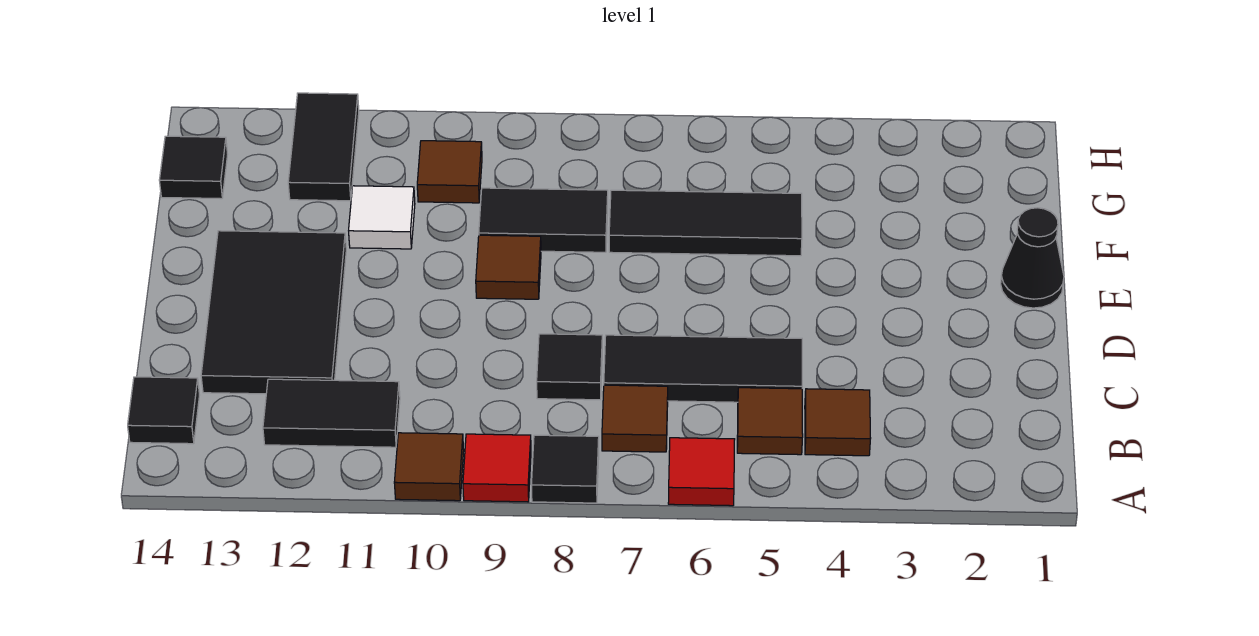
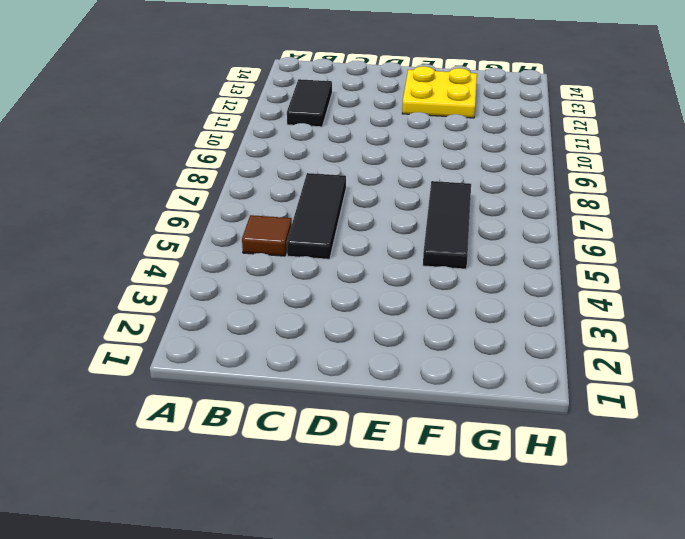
yellow 2x2 plate [402,66,477,118] -> black 2x3 tile [201,231,346,394]
none -> red 1x1 tile [668,438,735,506]
none -> black 1x1 tile [531,435,599,503]
none -> red 1x1 tile [463,434,531,502]

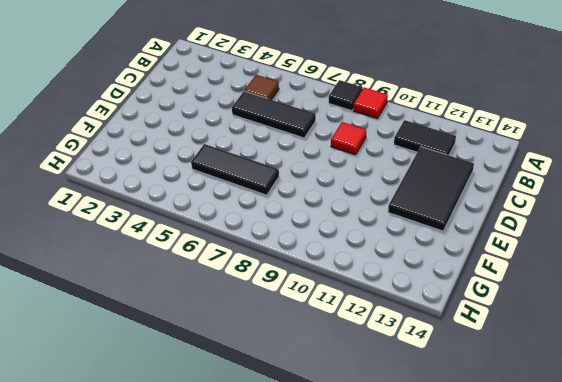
red 1x1 tile [331,122,366,155] -> red 1x1 tile moved to [668,438,735,506]
none -> brown 1x1 tile [394,433,464,501]
none -> brown 1x1 tile [805,389,871,456]
none -> brown 1x1 tile [602,385,668,452]

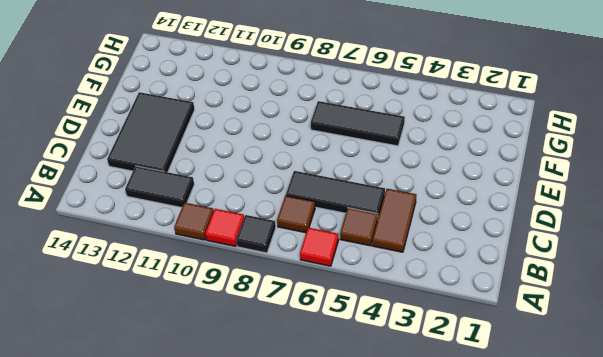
brown 1x2 tile [372,189,417,252] -> brown 1x1 tile [805,389,871,456]
none -> black 1x1 tile [128,377,199,444]
none -> black 1x1 tile [537,334,602,400]
none -> black 1x1 cone [1001,208,1064,308]

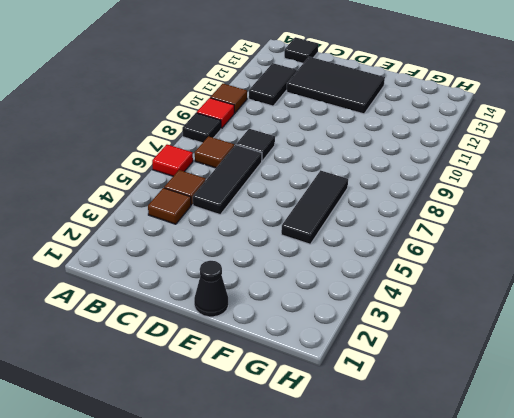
none -> brown 1x1 tile [476,235,541,299]
none -> black 1x2 tile [479,188,608,252]
none -> white 1x1 tile [349,186,415,249]

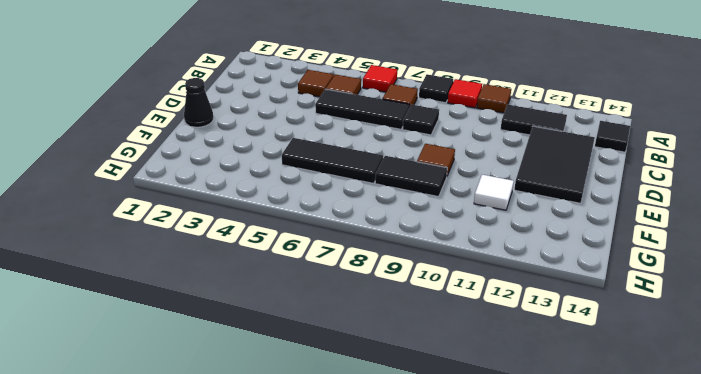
none -> brown 1x1 tile [417,141,482,203]
none -> black 1x2 tile [288,93,359,201]
none -> black 1x1 tile [159,136,228,199]

